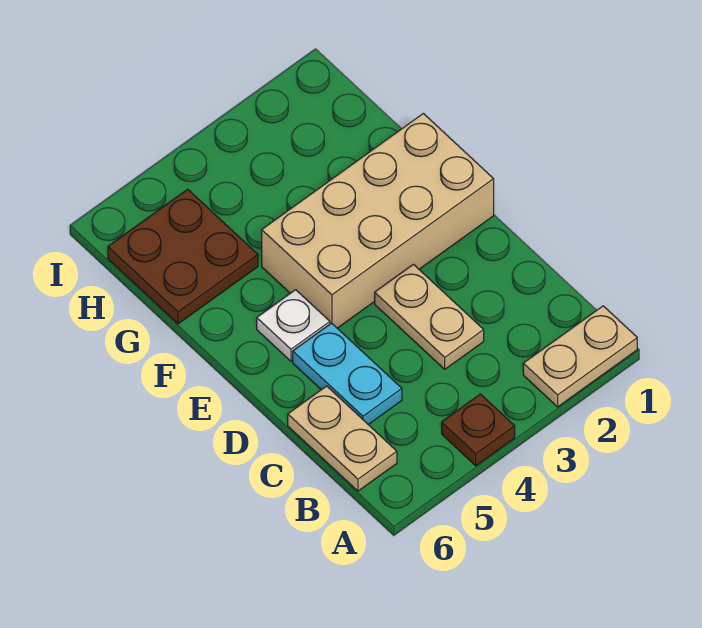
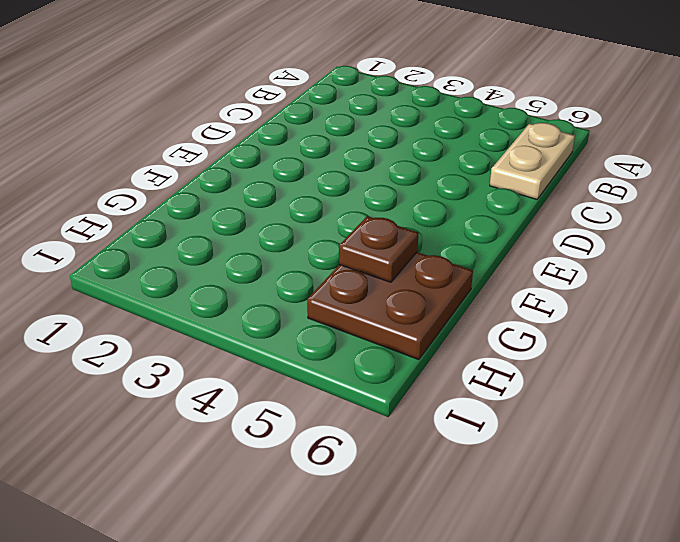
brown 1x1 plate [339,216,419,282] -> brown 1x1 plate moved to [442,394,515,466]
none -> tan 1x2 plate [523,306,637,407]
none -> tan 1x2 plate [375,264,484,369]

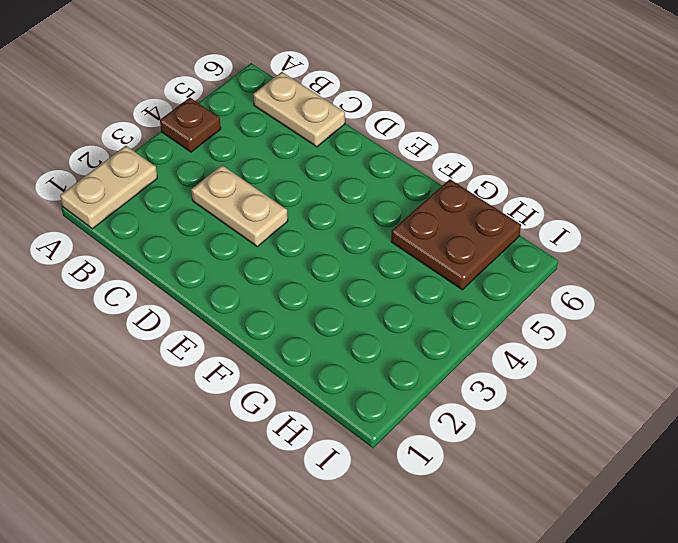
none -> cyan 1x2 plate [293,323,402,425]
none -> tan 2x4 brick [262,113,494,328]

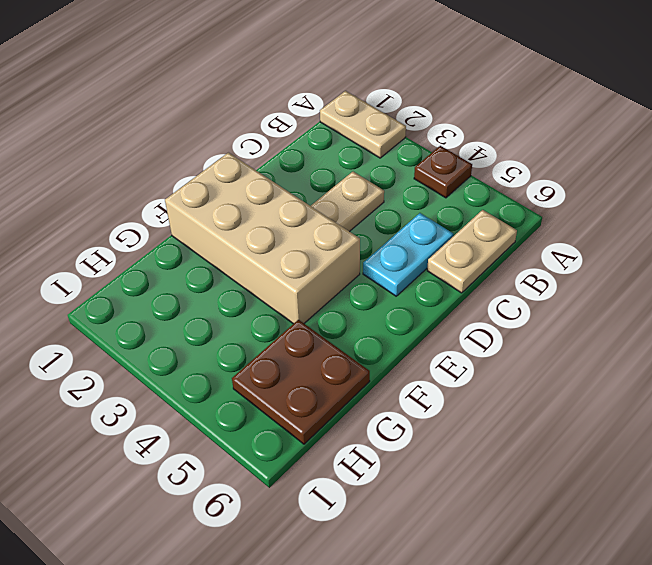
none -> white 1x1 plate [257,290,330,361]

